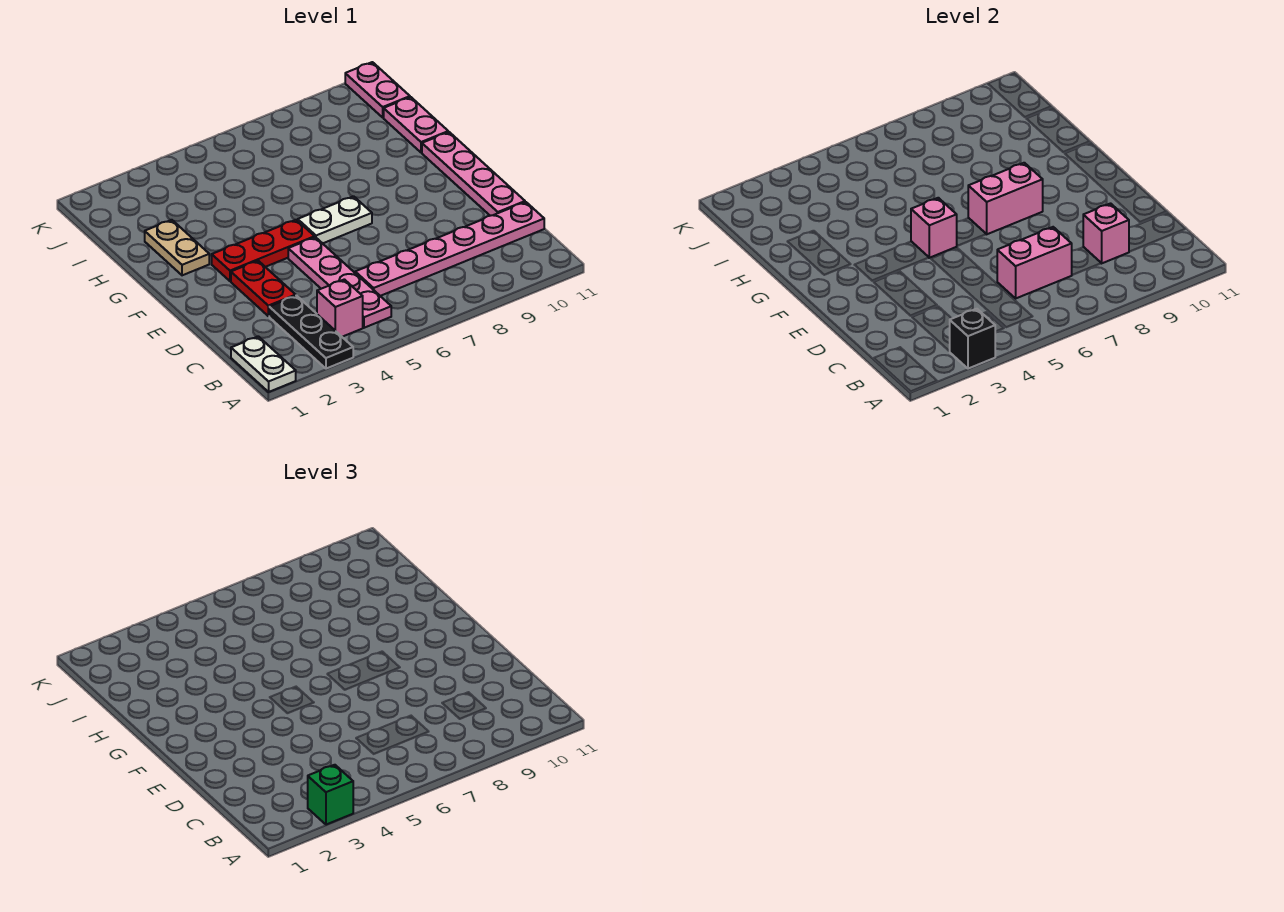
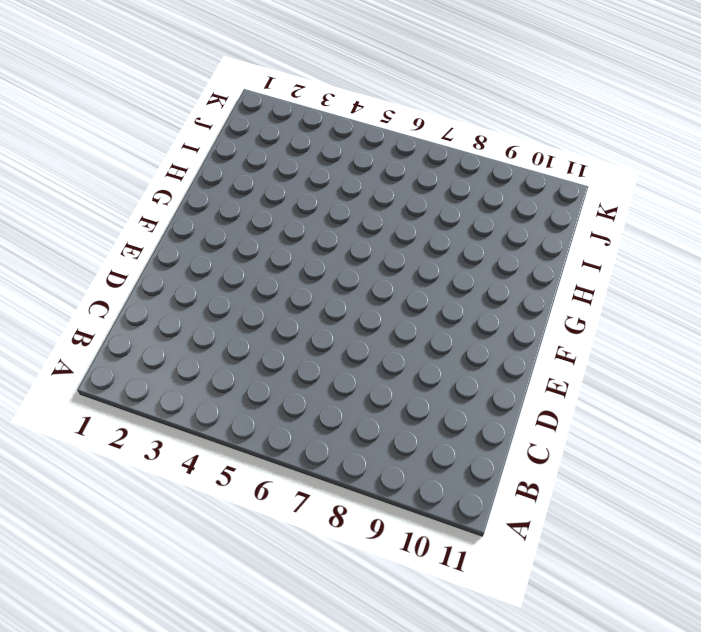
none -> white 1x2 plate [231,336,296,392]
none -> black 1x3 plate [269,296,353,369]
none -> pink 1x1 brick [317,279,363,337]

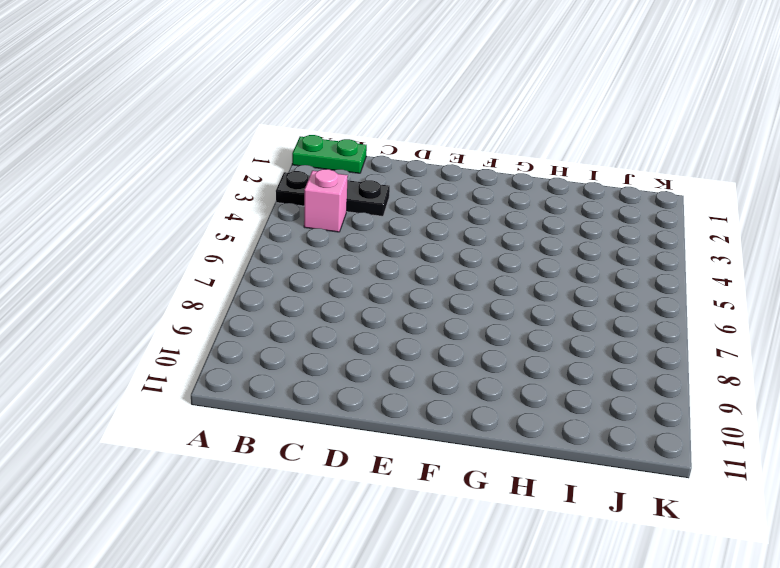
green 1x2 plate [292,135,367,173] -> white 1x2 plate [231,336,296,392]
none -> pink 1x4 plate [288,237,391,328]
none -> pink 1x6 plate [355,202,544,296]
none -> red 1x2 plate [231,261,296,316]

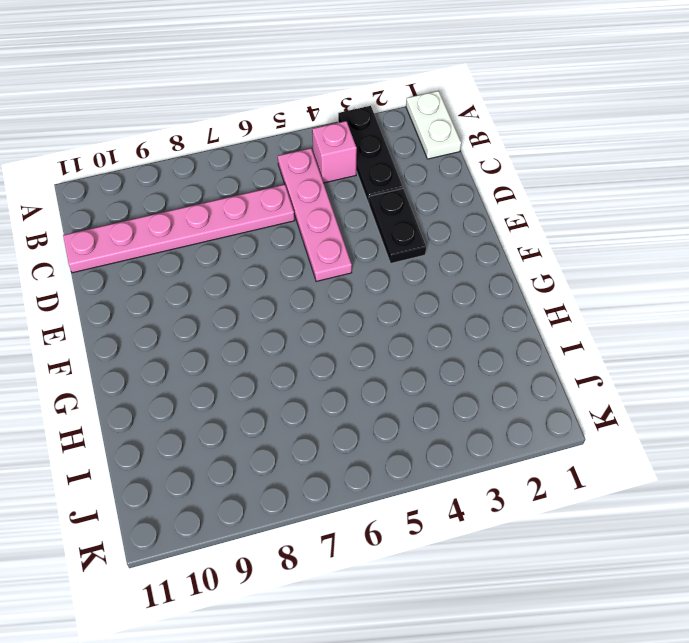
black 1x2 plate [369,189,426,263] -> red 1x2 plate [231,261,296,316]
none -> pink 1x4 plate [422,132,525,216]
none -> red 1x3 plate [212,220,315,281]
none -> white 1x2 plate [298,196,372,243]

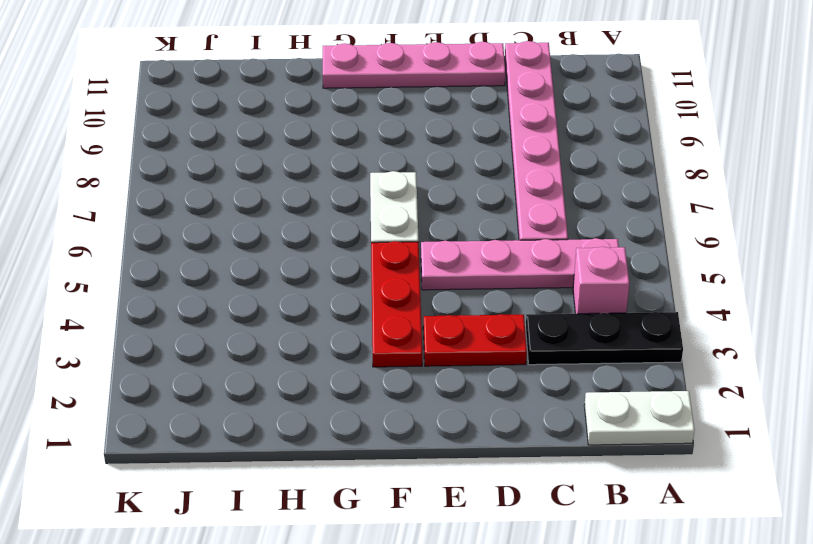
none -> tan 1x2 plate [145,220,209,275]
none -> pink 1x2 plate [384,97,448,153]
none -> pink 1x2 plate [345,62,410,117]

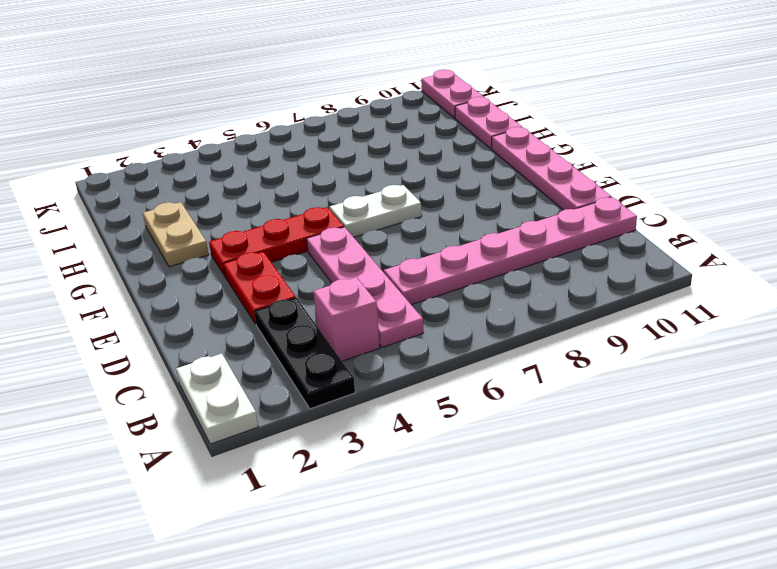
none -> black 1x1 brick [950,309,995,369]
none -> pink 1x2 brick [997,227,1072,298]
none -> pink 1x1 brick [1083,204,1129,263]

